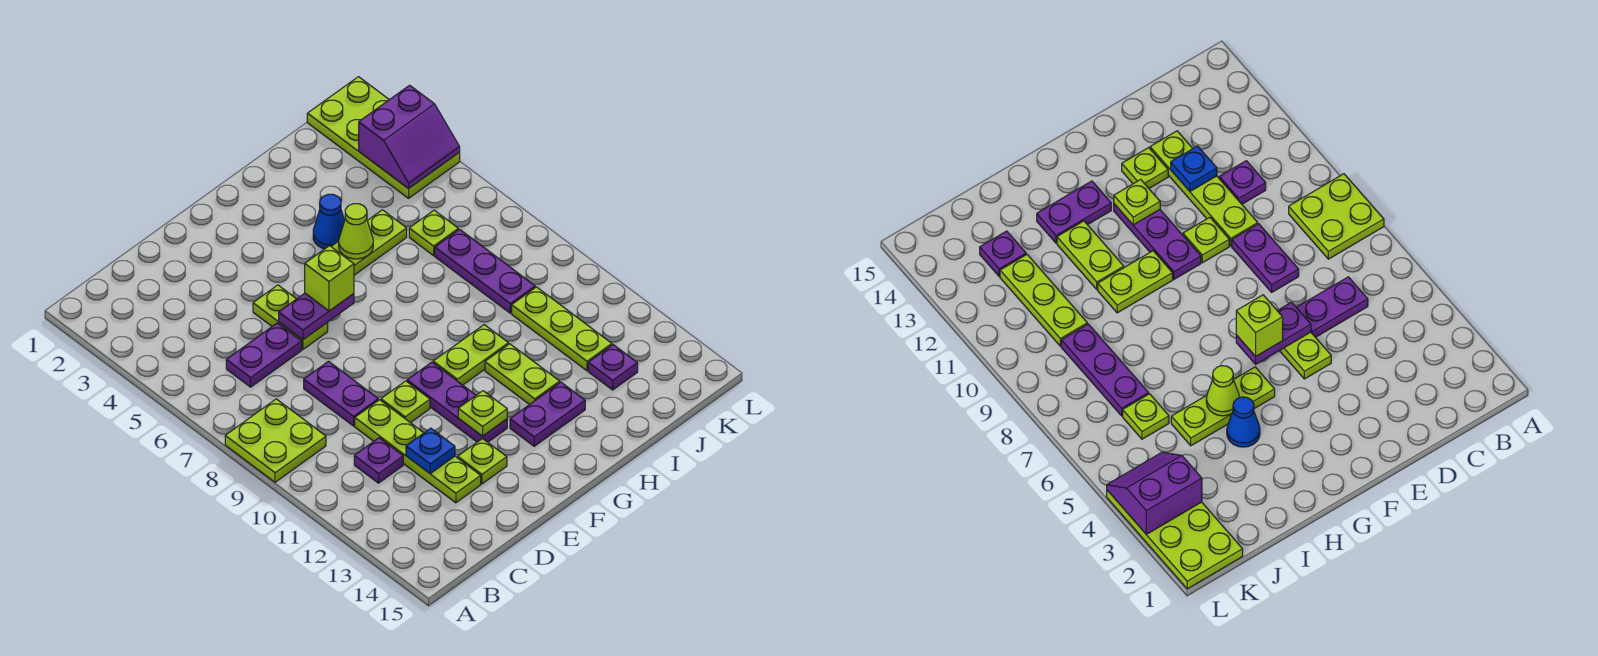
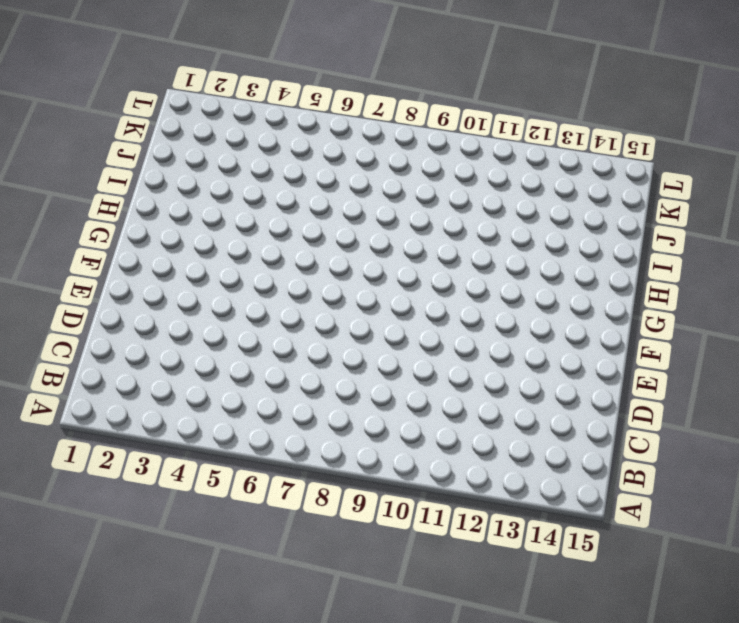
none -> lime 2x2 plate [225,399,326,482]
none -> purple 1x2 plate [226,323,302,387]
none -> purple 1x1 plate [354,438,403,483]

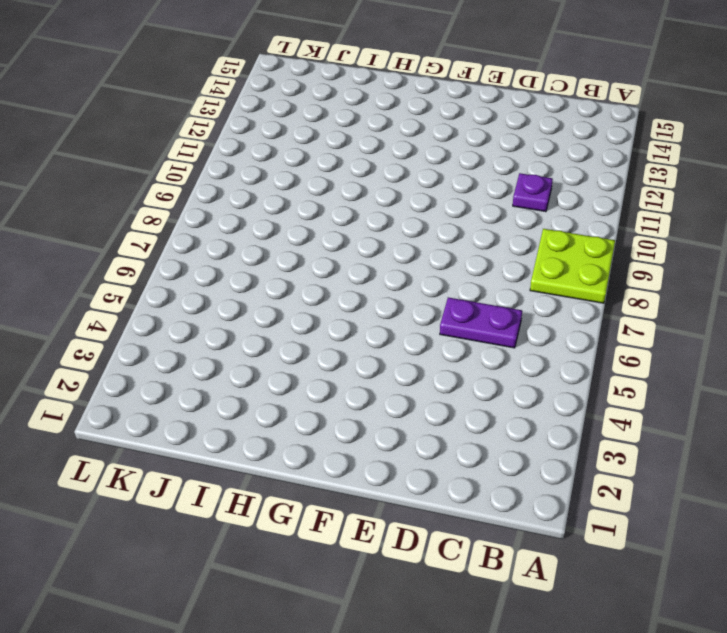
none -> purple 1x2 plate [304,361,378,426]
none -> lime 1x4 plate [355,400,481,503]
none -> lime 1x2 plate [253,285,328,350]

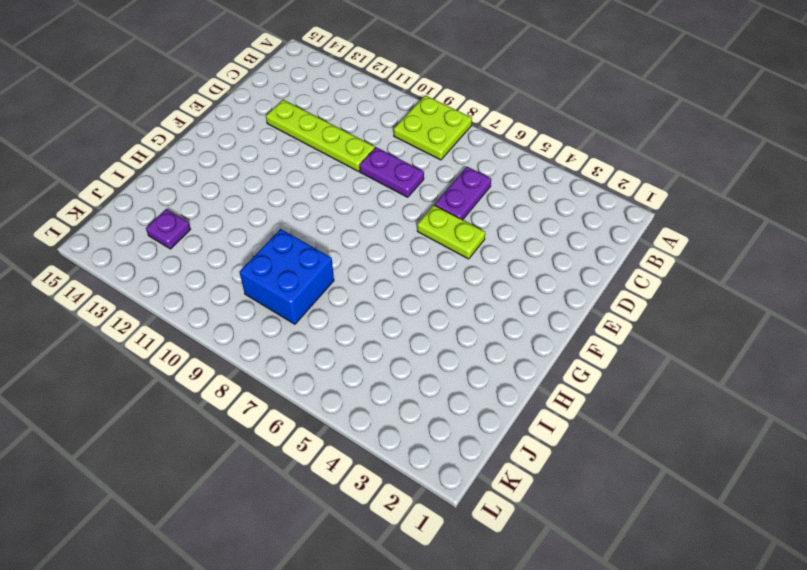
blue 2x2 brick [239,229,334,324] -> purple 1x3 plate [435,229,535,313]
none -> purple 1x1 plate [354,438,403,483]
none -> lime 1x1 plate [381,381,430,423]
none -> lime 1x1 plate [458,438,507,484]

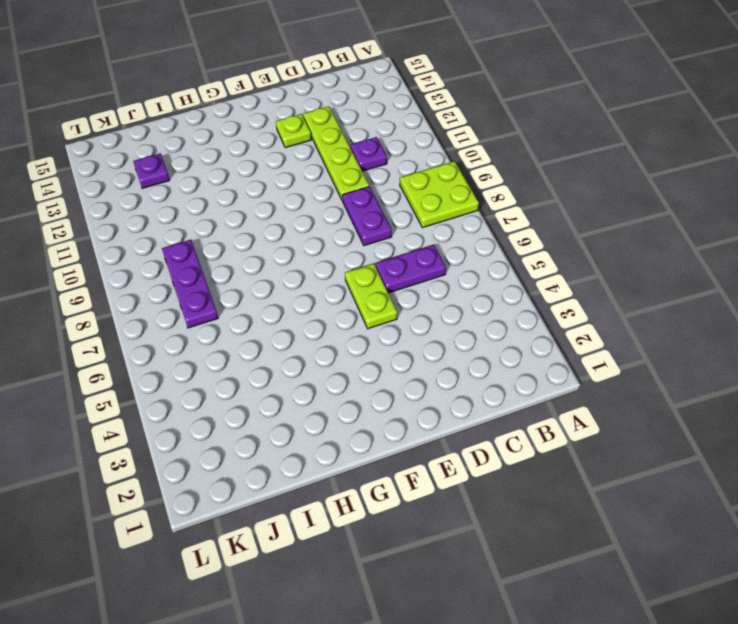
none -> lime 1x1 plate [381,381,430,423]
none -> purple 1x3 plate [407,362,507,442]
none -> lime 1x3 plate [331,210,407,275]

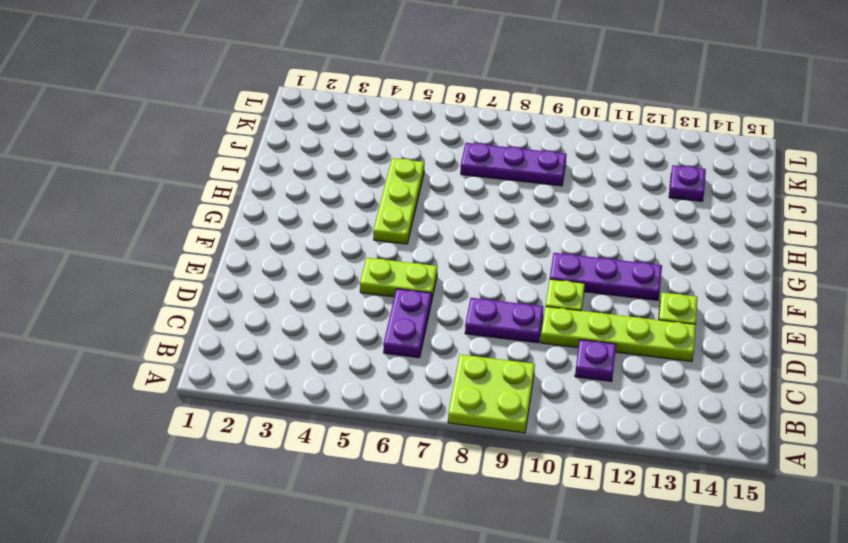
none -> lime 1x2 plate [433,325,509,385]
none -> purple 1x2 plate [510,382,585,446]
none -> blue 1x1 cone [313,194,345,249]

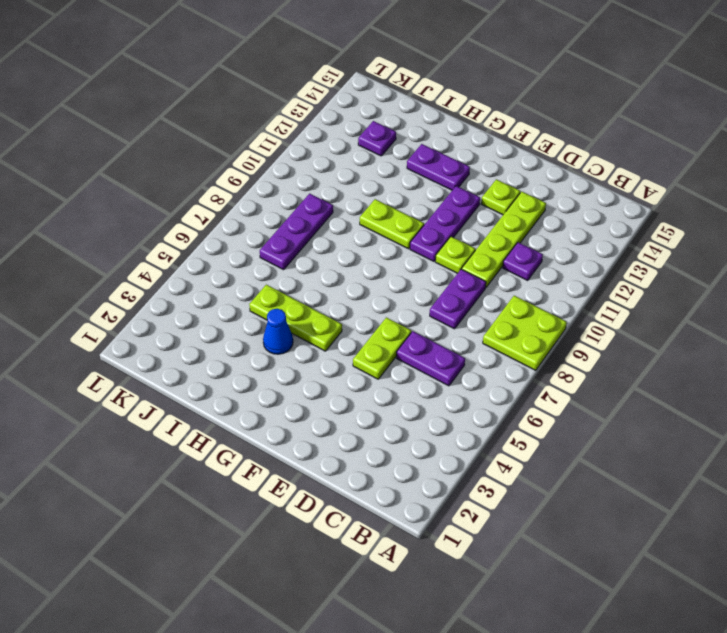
none -> lime 1x2 plate [485,344,560,405]
none -> lime 1x1 plate [409,210,458,256]
none -> lime 1x3 plate [512,287,612,371]

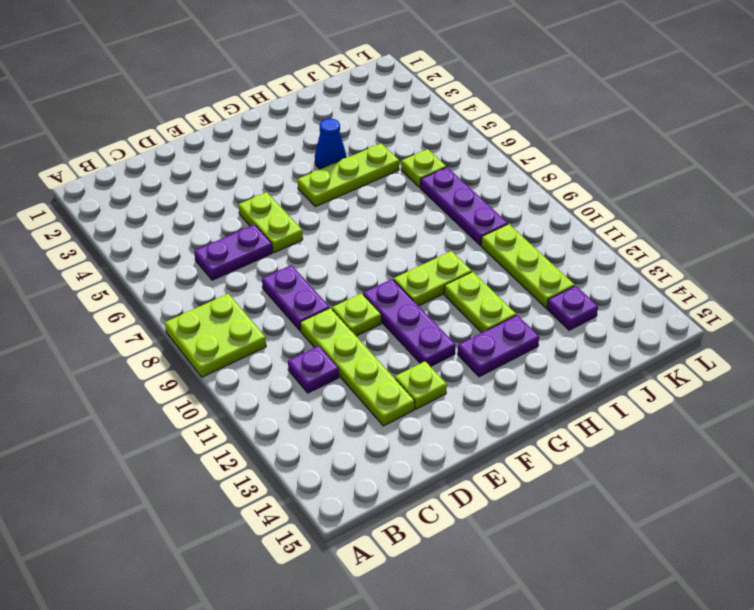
none -> lime 2x4 plate [307,77,460,198]
none -> blue 1x1 plate [406,428,455,473]
none -> purple 1x2 plate [279,293,354,340]

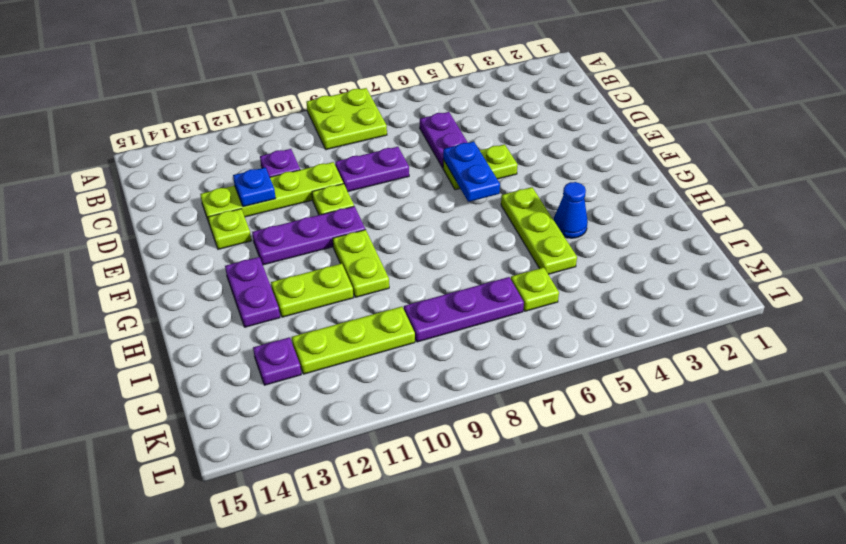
blue 1x2 plate [443,142,500,202] -> purple 1x2 plate [279,293,354,340]
none -> lime 2x4 plate [307,77,460,198]
none -> lime 1x1 plate [458,391,507,436]
none -> lime 1x1 cone [339,204,373,259]

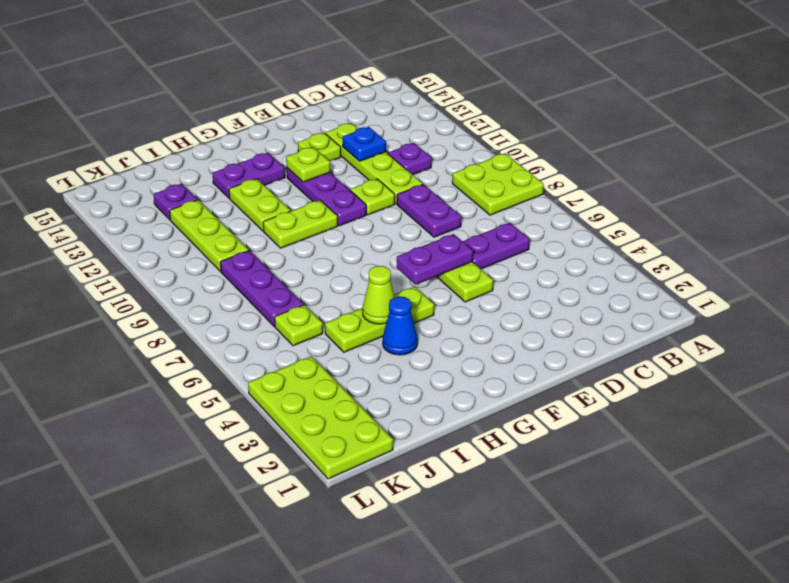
none -> purple 2x2 slope [359,85,460,189]
none -> lime 1x1 brick [305,246,354,311]

